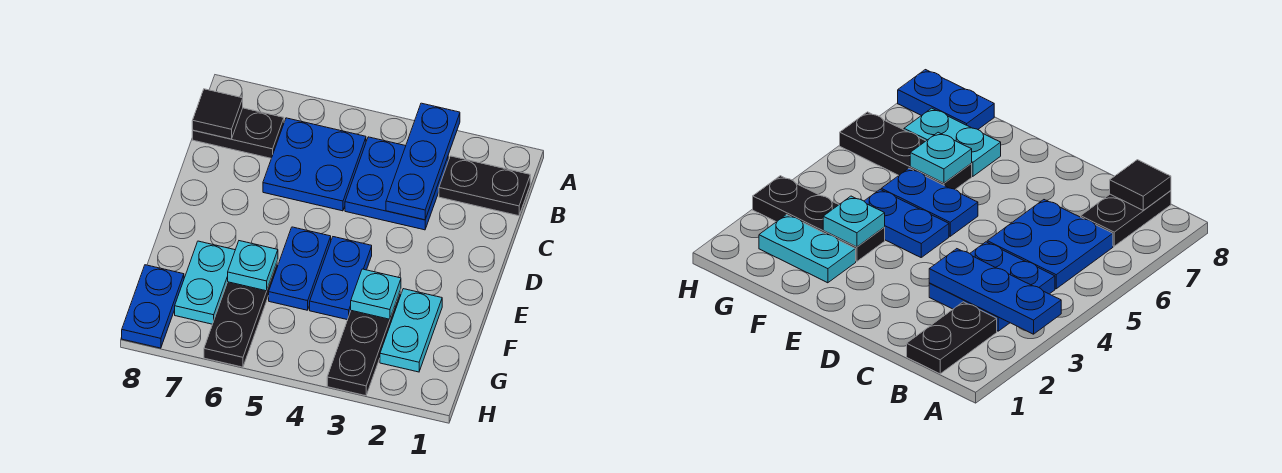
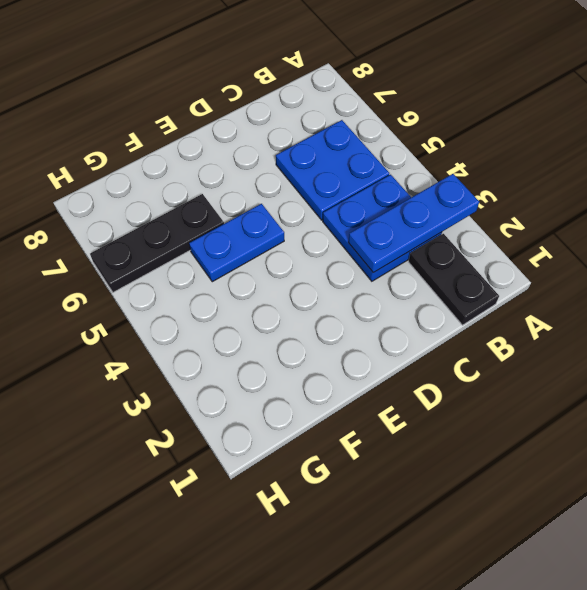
none -> black 1x2 plate [192,108,284,158]
none -> blue 1x2 plate [310,237,372,320]
none -> cyan 1x2 plate [380,289,442,372]

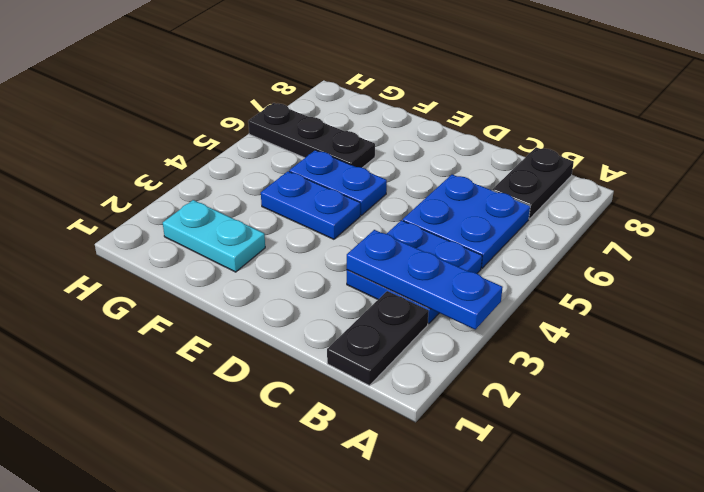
none -> black 1x3 plate [327,290,401,396]
none -> cyan 1x2 plate [175,241,235,324]
none -> blue 1x2 plate [122,265,184,348]

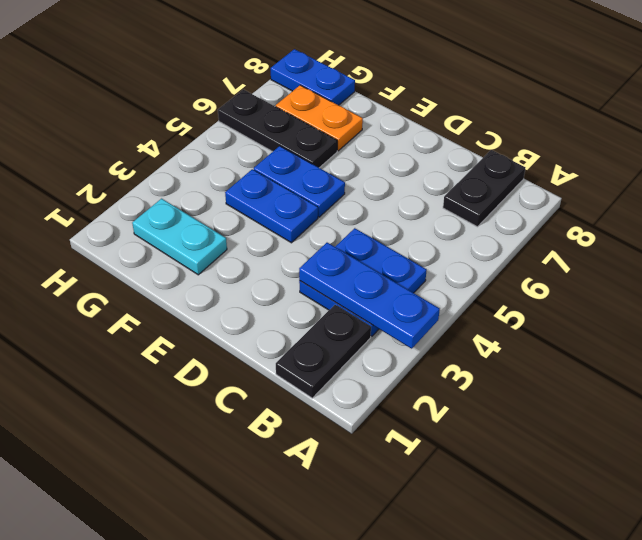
orange 1x2 plate [276,85,363,151] -> cyan 1x2 plate [175,241,235,324]
none -> blue 2x2 plate [263,118,366,211]
none -> black 1x3 plate [327,290,401,396]
none -> black 1x1 tile [192,89,243,139]

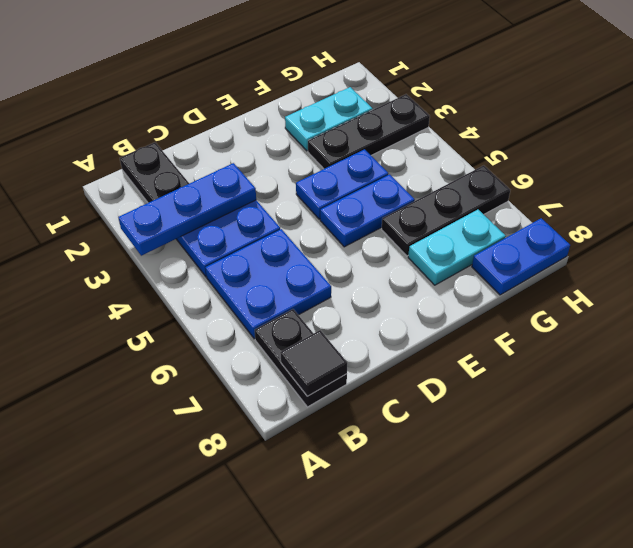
none -> cyan 1x1 plate [351,269,401,319]
none -> cyan 1x1 plate [228,241,278,291]

